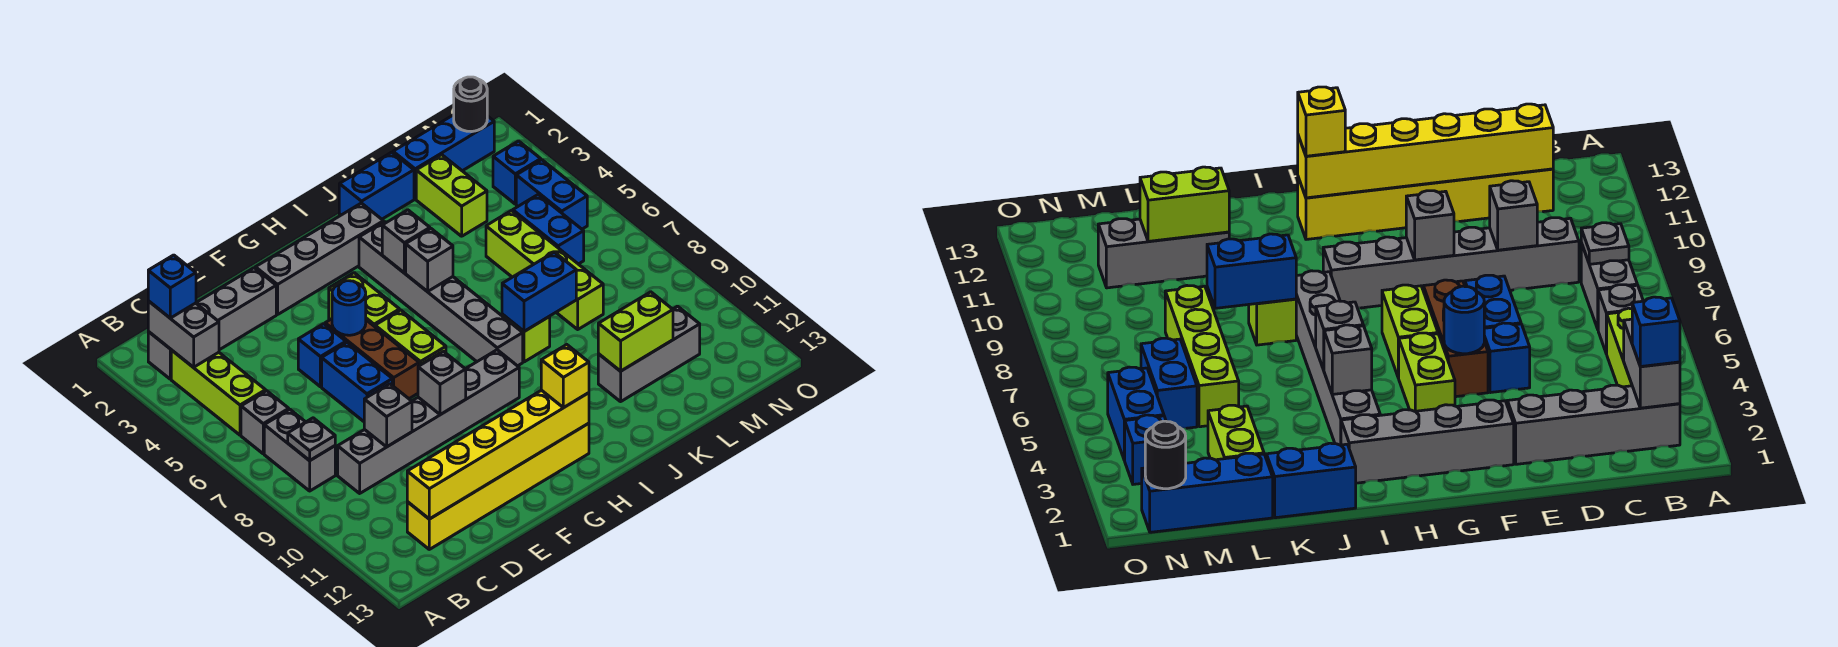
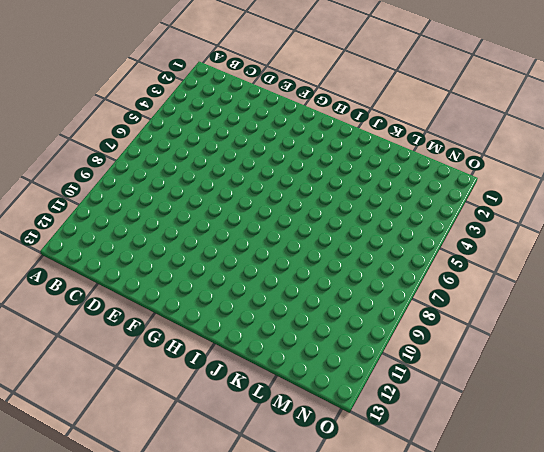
none -> grey 1x4 brick [148,268,276,379]
none -> lime 1x3 brick [171,350,266,435]
none -> grey 1x1 brick [241,391,289,454]
none -> grey 1x2 brick [264,409,335,491]

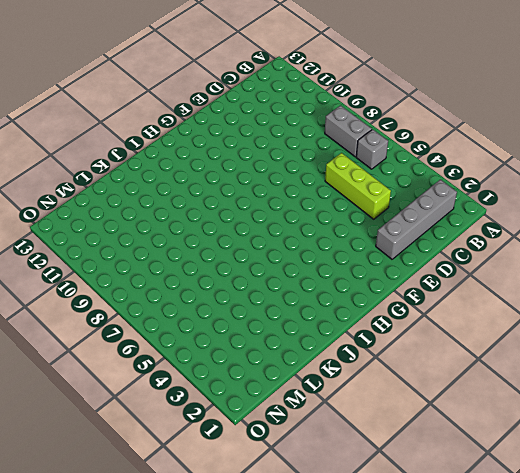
lime 1x3 brick [325,153,391,219] -> lime 1x3 brick moved to [171,350,266,435]
none -> grey 1x6 brick [338,350,519,493]
none -> yellow 1x6 brick [407,423,589,549]
none -> blue 1x1 brick [298,324,346,387]
none -> blue 1x2 brick [322,342,392,421]

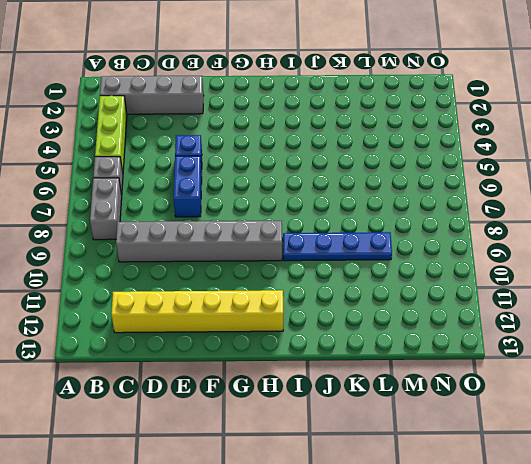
blue 1x4 plate [283,232,392,261] -> none
none -> grey 1x4 brick [255,203,383,315]
none -> brown 1x3 brick [325,319,419,399]
none -> lime 1x2 brick [329,273,400,327]
none -> lime 1x2 brick [375,310,446,366]

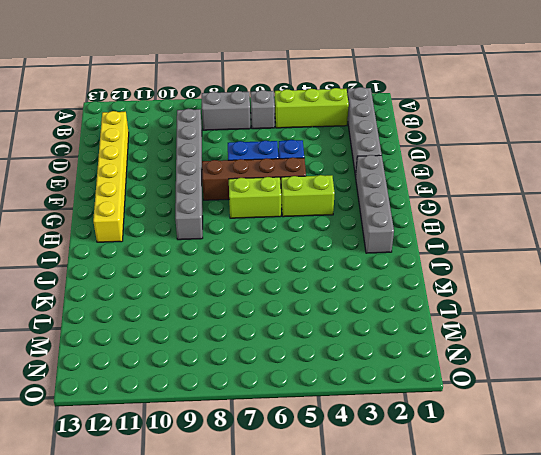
brown 1x4 brick [202,157,306,200] -> brown 1x3 brick [325,319,419,399]
none -> grey 1x6 brick [359,222,523,366]
none -> blue 1x2 brick [339,152,414,219]
none -> lime 1x1 brick [502,314,550,362]
none -> grey 1x3 brick [598,306,700,402]

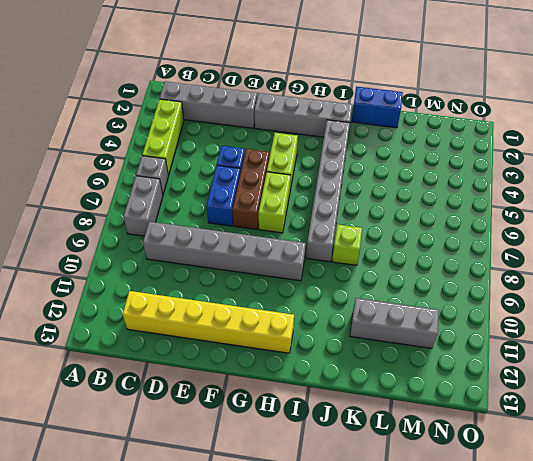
none -> blue 1x3 brick [393,115,494,199]
none -> lime 1x2 brick [416,155,487,236]
none -> lime 1x4 brick [486,210,603,329]
none -> blue 1x2 brick [513,195,584,264]

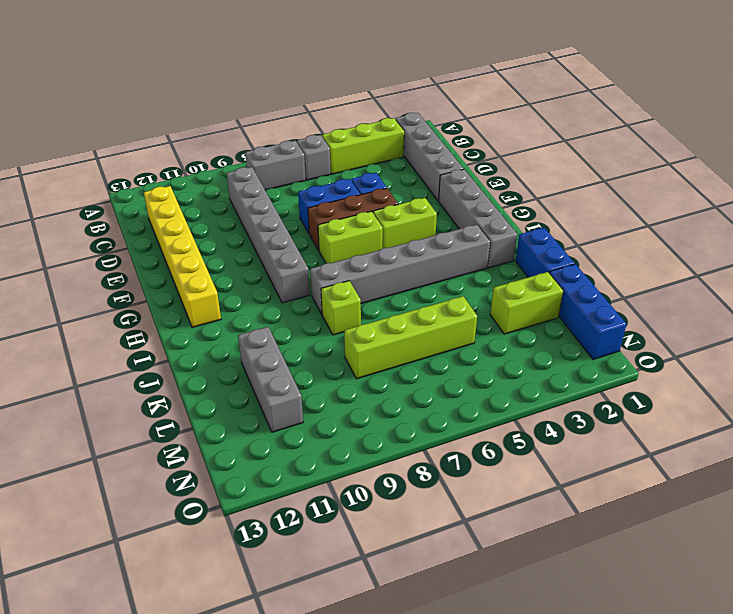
none -> blue 1x2 brick [513,195,584,264]
none -> blue 1x1 brick [493,141,541,204]
none -> blue 1x2 brick [516,160,587,229]
none -> grey 1x2 brick [148,301,219,367]

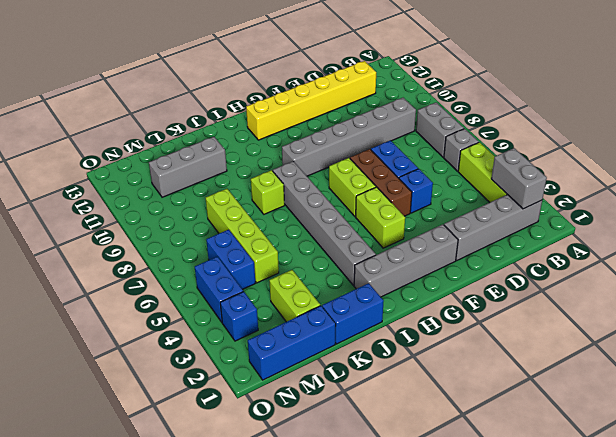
none -> grey 1x1 plate [288,418,335,461]
none -> yellow 1x6 brick [407,390,589,519]
none -> grey 1x1 brick [364,384,412,447]
none -> blue 1x1 round brick [332,281,366,335]

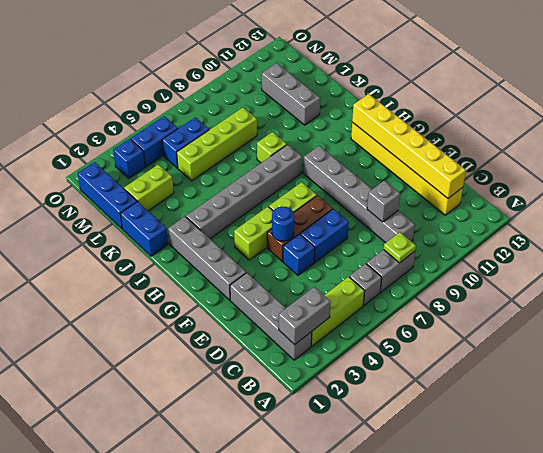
lime 1x1 plate [383,232,416,263] -> grey 1x1 plate [288,418,335,461]
none -> grey 1x1 brick [418,352,466,415]
none -> grey 1x1 brick [382,210,430,273]
none -> grey 1x1 brick [406,229,453,292]
none -> blue 1x2 brick [502,252,576,331]

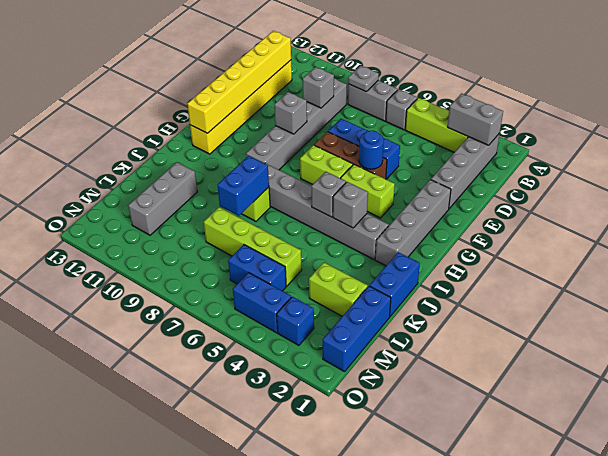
none -> lime 1x2 brick [598,292,673,371]
none -> black 1x1 round brick [454,77,487,132]
none -> blue 1x1 brick [148,255,196,318]
none -> yellow 1x1 brick [541,345,589,408]

